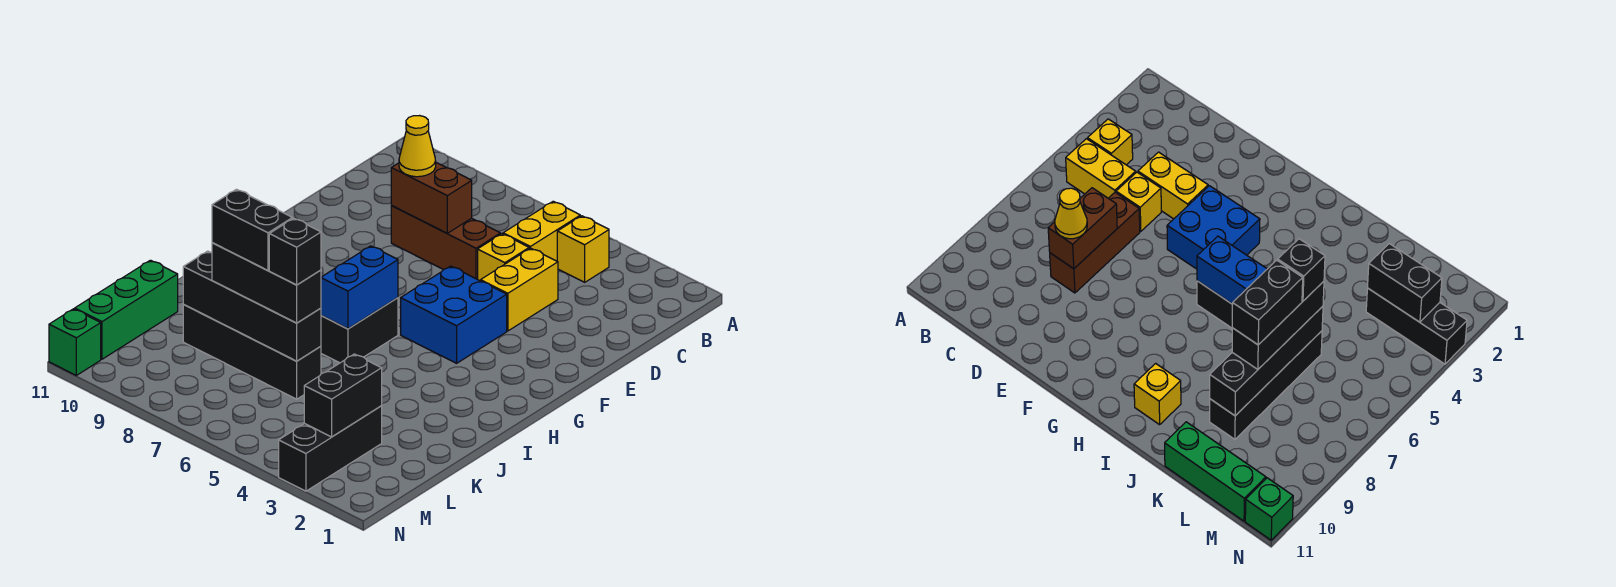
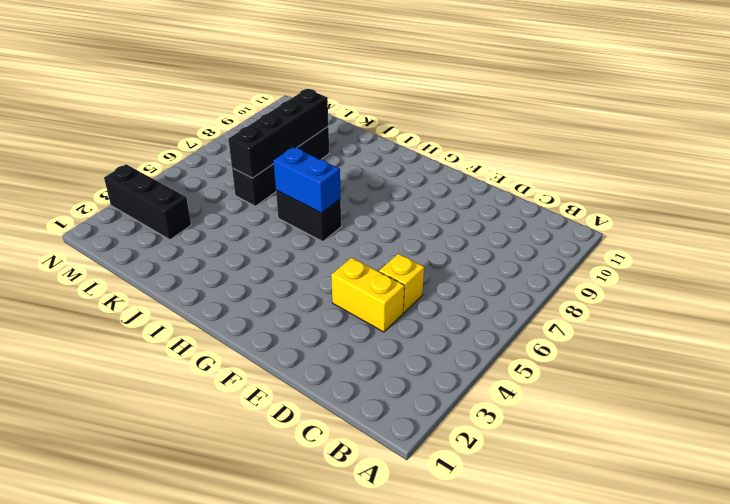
none -> yellow 1x1 brick [557,216,609,282]
none -> yellow 1x2 brick [503,201,580,261]
none -> brown 1x3 brick [391,206,501,279]

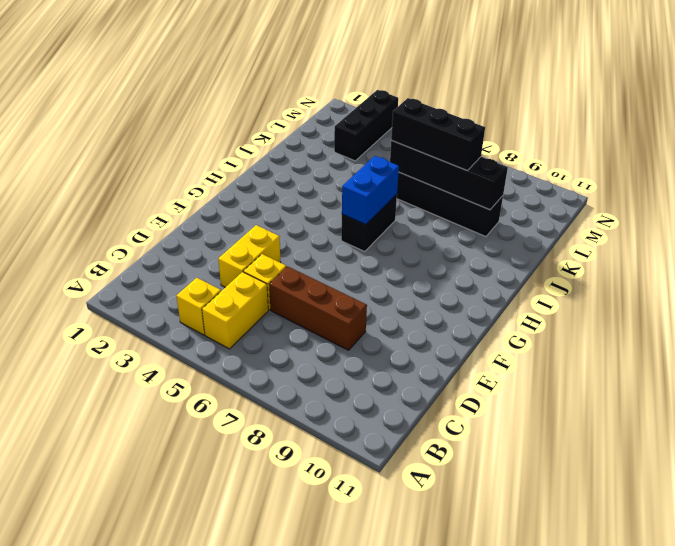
none -> blue 2x2 brick [401,266,507,363]
none -> yellow 1x1 brick [1134,363,1181,425]
none -> green 1x3 brick [75,260,178,359]

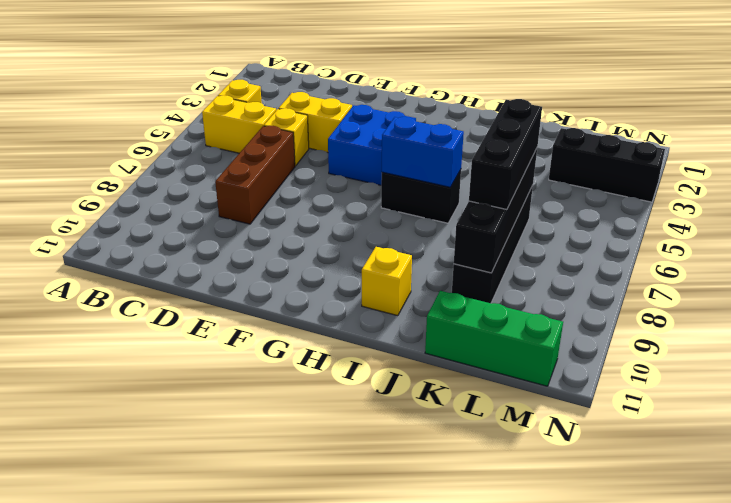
none -> green 1x1 brick [49,309,101,375]
none -> brown 1x2 brick [391,163,472,233]
none -> black 1x2 brick [304,354,382,437]

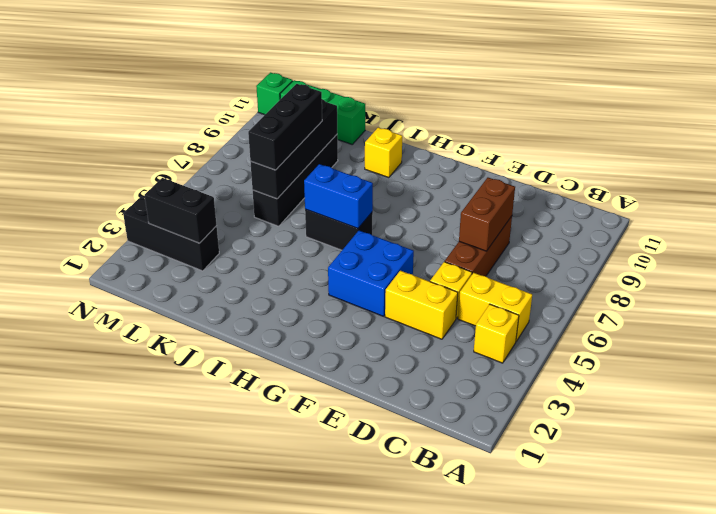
none -> yellow 1x1 cone [399,116,436,177]
none -> black 1x1 brick [269,218,321,285]
none -> black 1x2 brick [212,189,292,271]

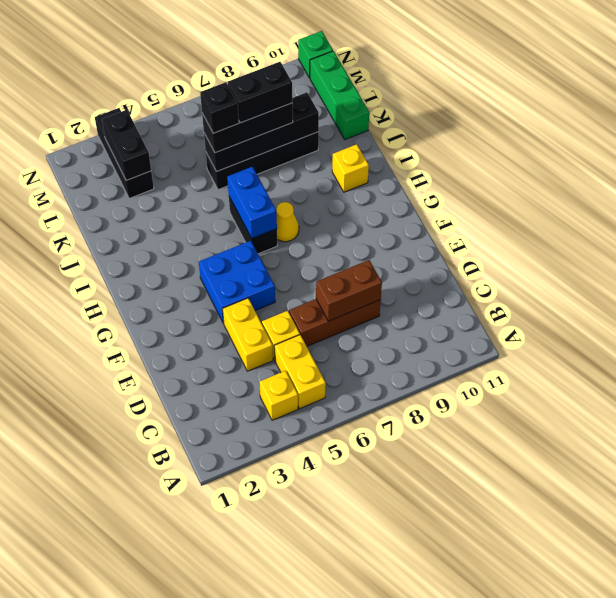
yellow 1x1 cone [276,202,299,242] -> yellow 1x1 cone moved to [399,116,436,177]

